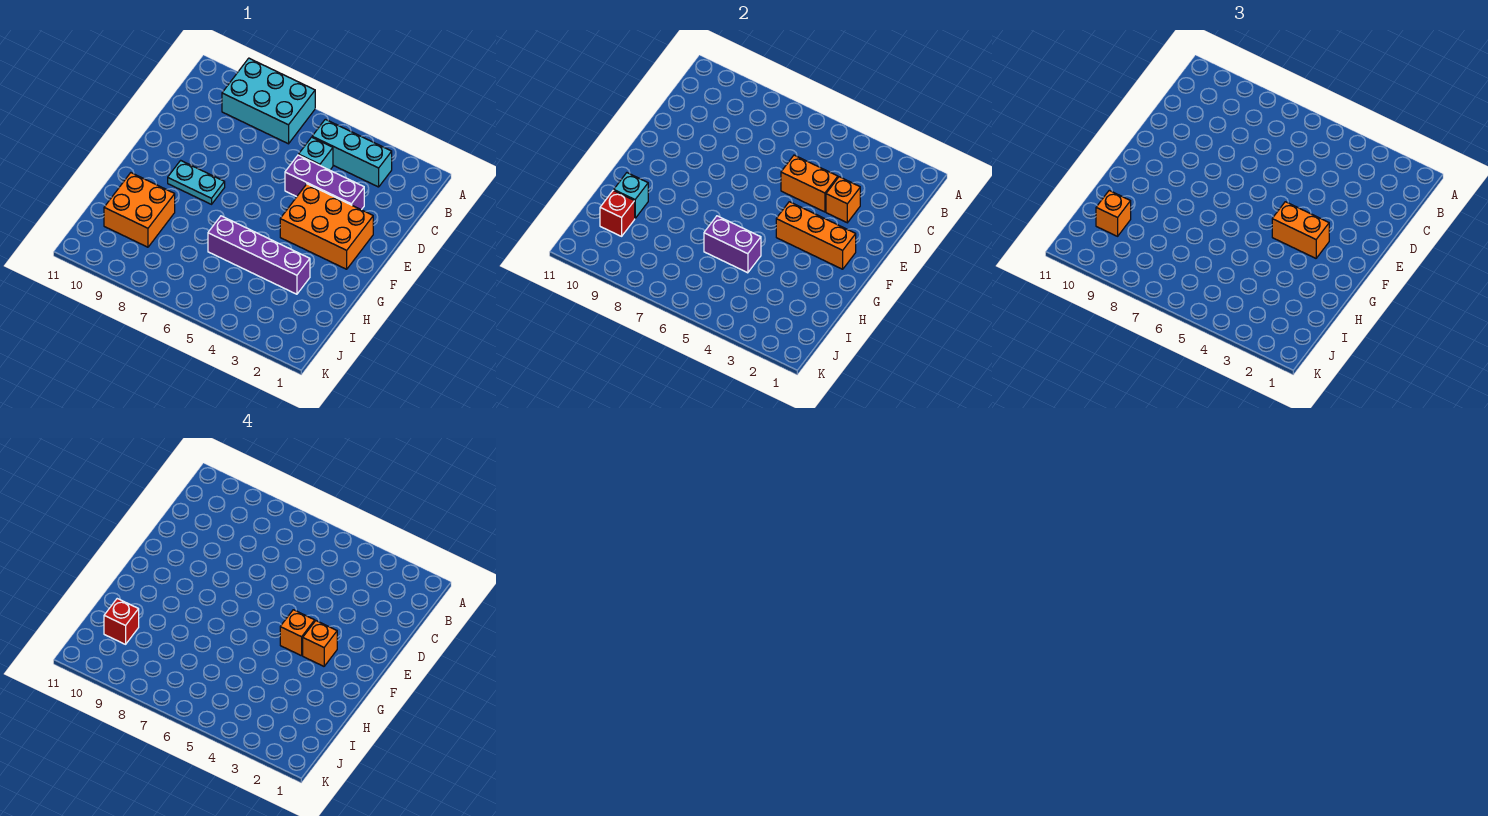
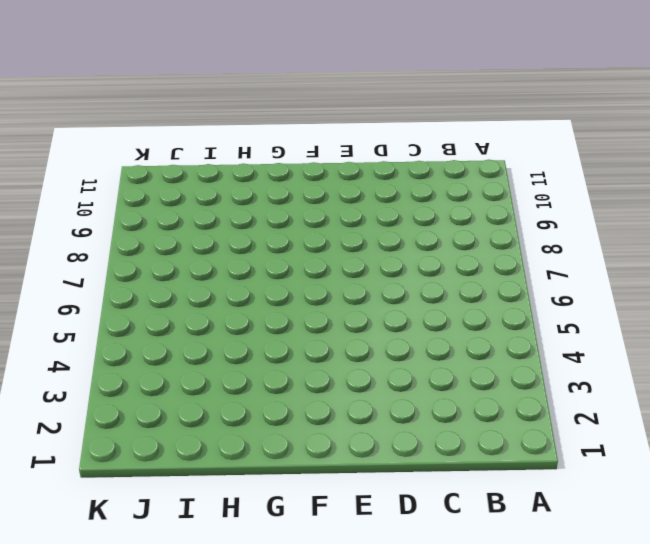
none -> cyan 2x3 brick [222,58,315,144]
none -> cyan 1x3 brick [312,119,392,187]
none -> cyan 1x1 brick [299,137,333,170]

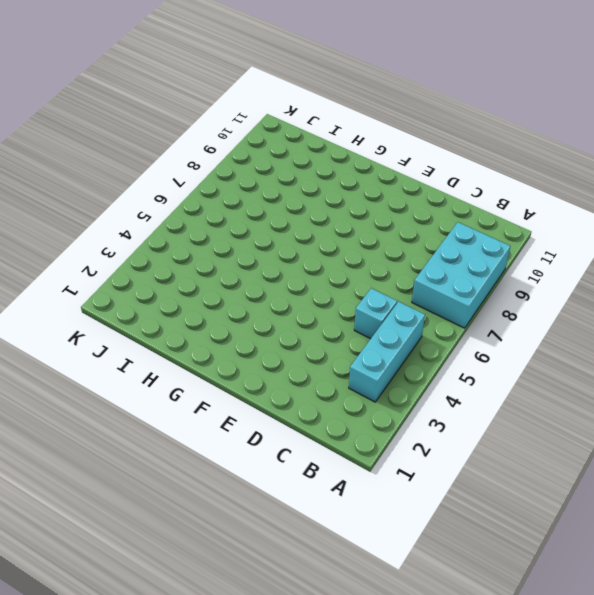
none -> purple 1x3 brick [285,155,364,210]
none -> orange 2x3 brick [280,184,373,269]
none -> cyan 1x2 plate [168,160,225,204]

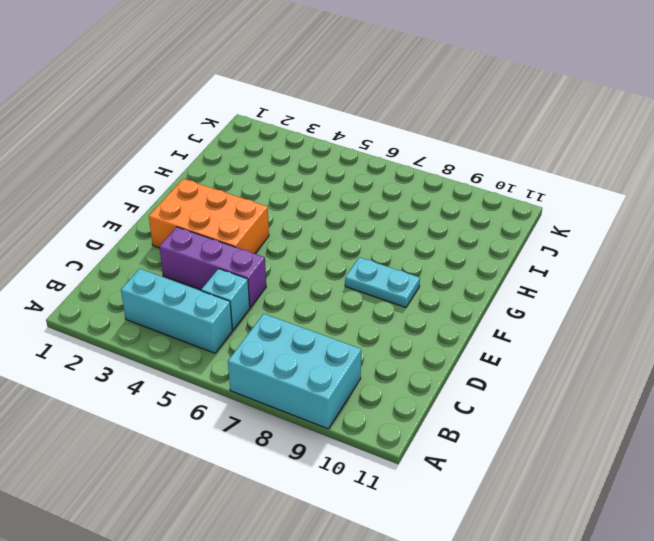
none -> purple 1x4 brick [208,216,310,294]
none -> orange 2x2 brick [104,173,175,247]
none -> orange 1x1 brick [826,177,860,223]

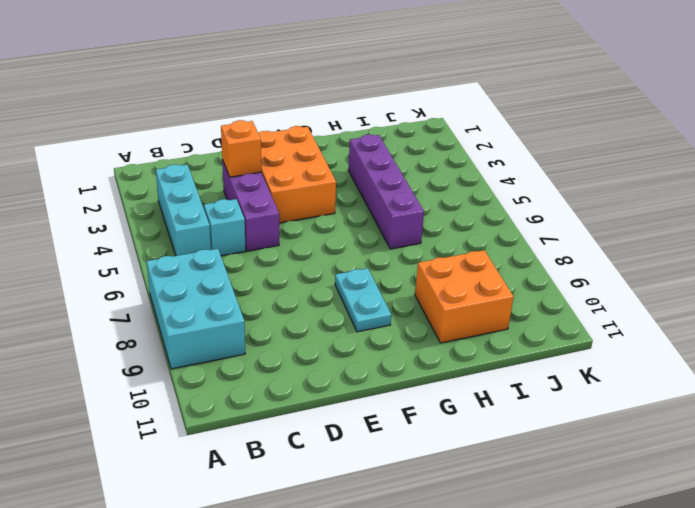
none -> orange 1x2 brick [781,155,838,212]
none -> orange 1x3 brick [776,202,856,269]
none -> purple 1x2 brick [704,216,761,273]

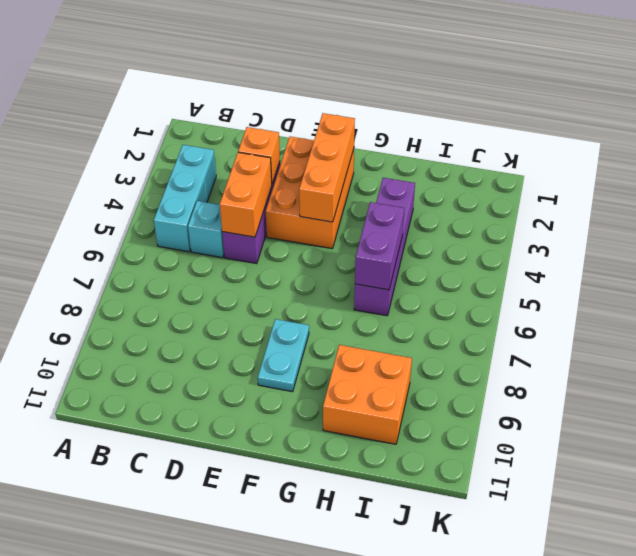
none -> cyan 2x3 brick [222,58,315,144]
none -> cyan 1x1 brick [614,173,648,218]
none -> red 1x1 brick [600,190,635,236]

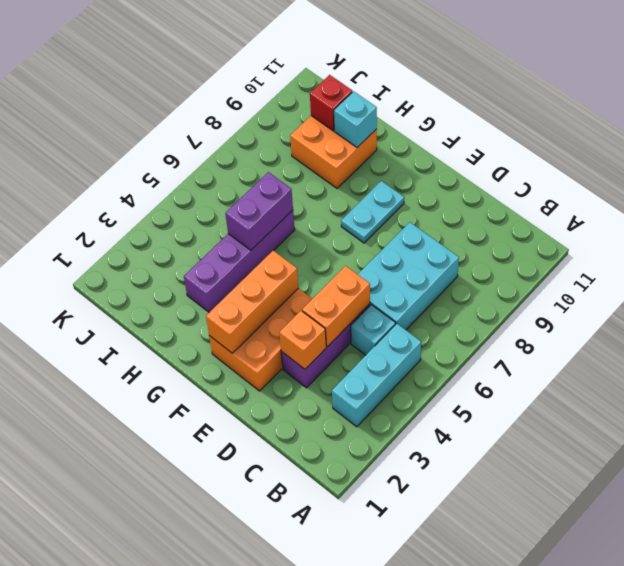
cyan 2x3 brick [358,222,459,330] -> cyan 2x3 brick moved to [222,58,315,144]
none -> orange 1x2 brick [1272,202,1329,258]
none -> orange 1x1 brick [1096,191,1131,236]
none -> orange 1x1 brick [303,621,337,666]

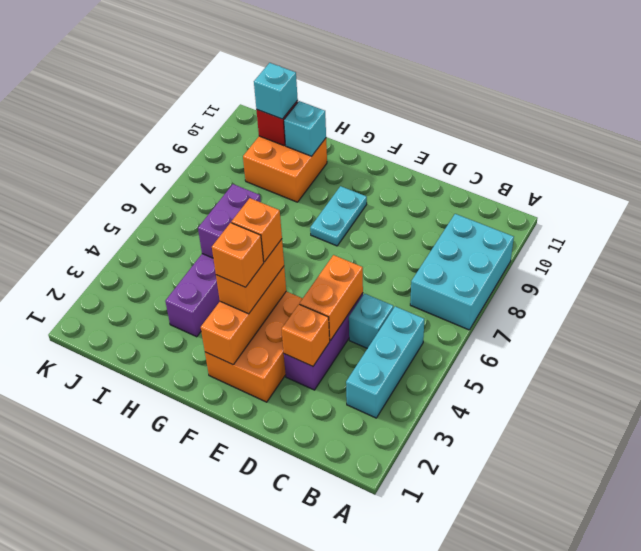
cyan 1x1 brick [254,63,298,119] -> orange 1x1 brick [1096,191,1131,236]
none -> red 1x1 brick [104,599,139,644]

